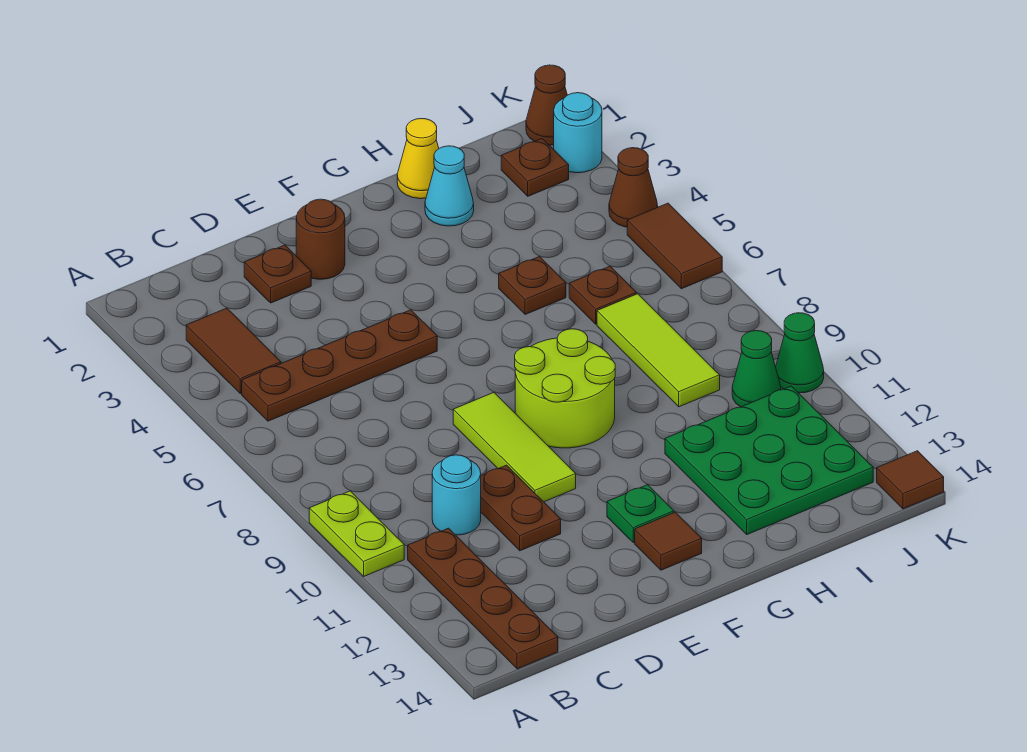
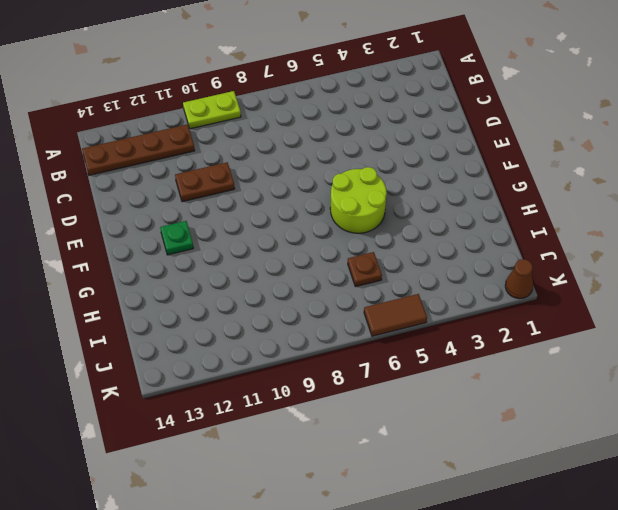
lime 2x2 round brick [330,167,387,233] -> lime 2x2 round brick moved to [515,329,615,448]
none -> brown 1x2 tile [186,308,281,394]
none -> brown 1x4 plate [242,310,437,421]
none -> cyan 1x1 round brick [432,455,481,535]

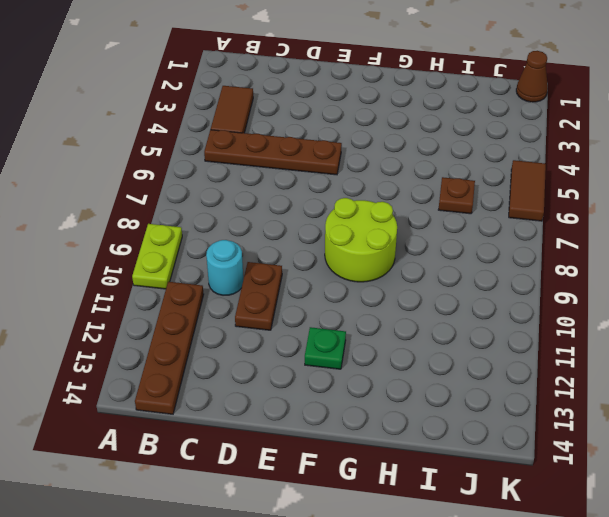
none -> brown 1x1 plate [244,245,311,303]
none -> brown 1x1 round brick [296,199,345,279]
none -> lime 1x3 tile [453,393,576,502]

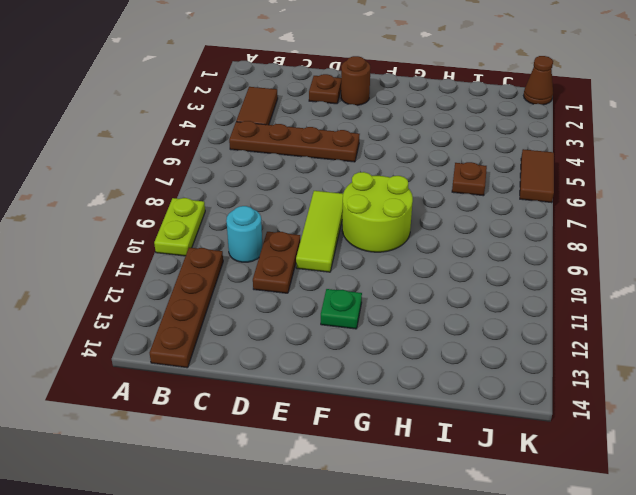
none -> brown 1x1 tile [635,512,702,570]
none -> yellow 1x1 cone [397,119,439,199]
none -> cyan 1x1 cone [425,146,474,226]

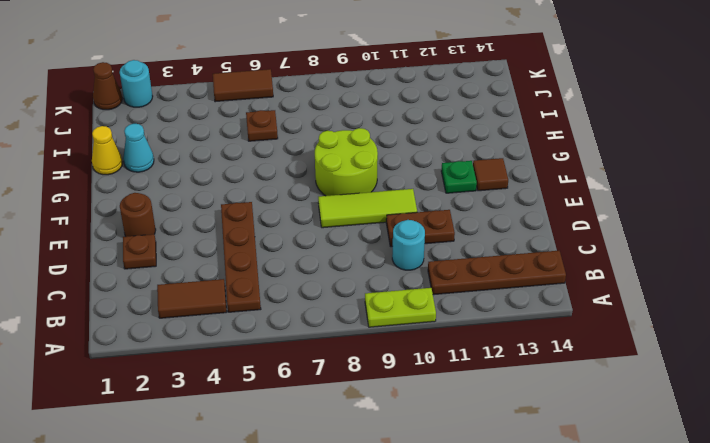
none -> brown 1x1 plate [499,256,566,315]
none -> green 3x3 plate [665,386,873,534]
none -> lime 1x3 tile [597,294,720,407]

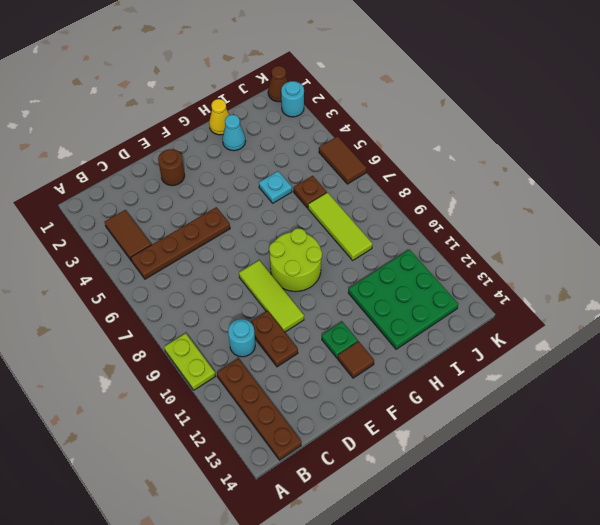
cyan 1x1 plate [259,171,292,203] -> brown 1x1 plate [499,256,566,315]
none -> brown 1x1 plate [244,245,311,303]
none -> brown 1x1 plate [501,139,569,196]
none -> green 1x1 cone [732,331,781,407]

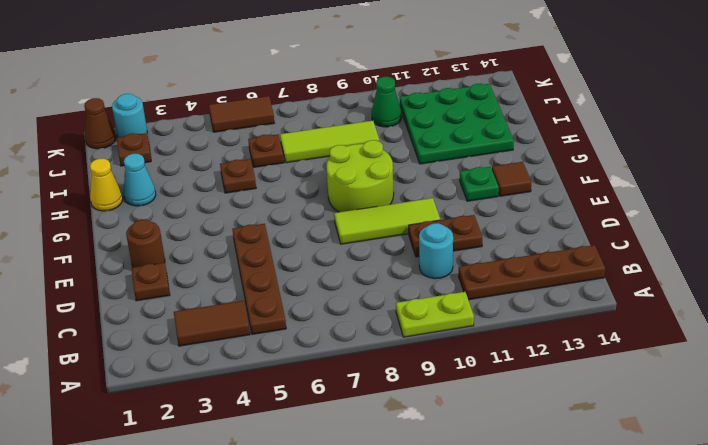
none -> brown 1x1 cone [609,148,658,227]
none -> green 1x1 cone [776,313,824,393]
none -> brown 1x1 tile [877,451,944,509]

